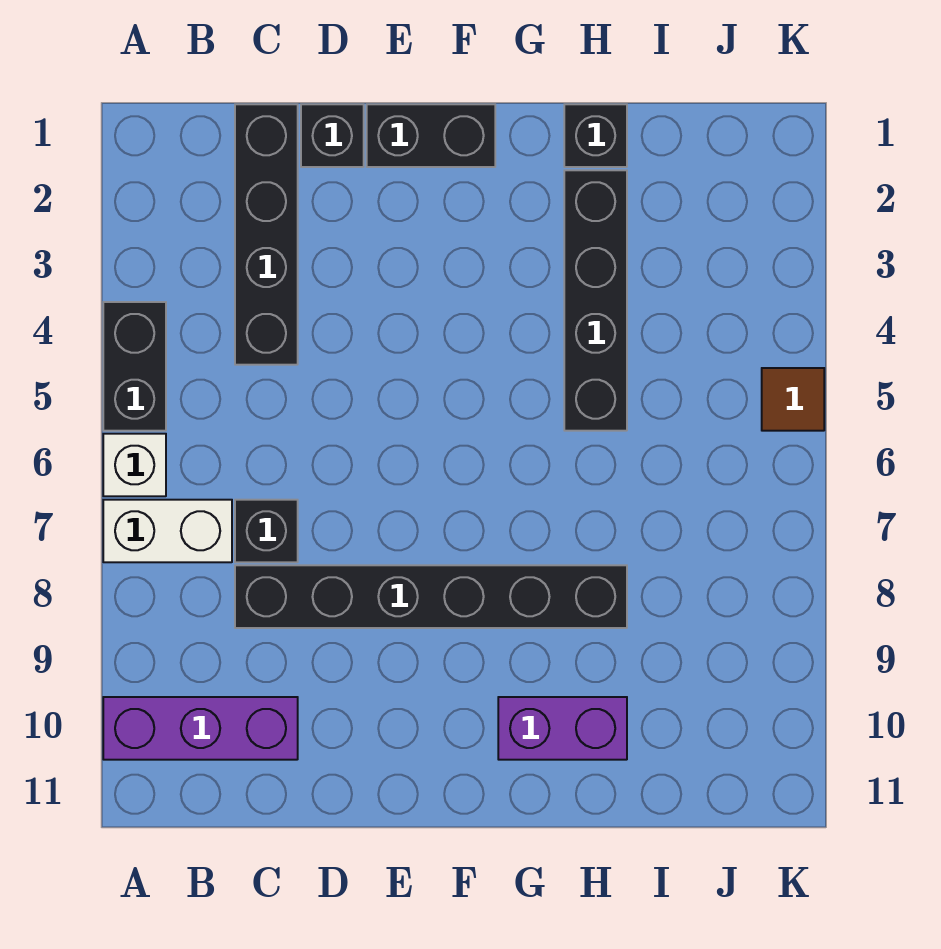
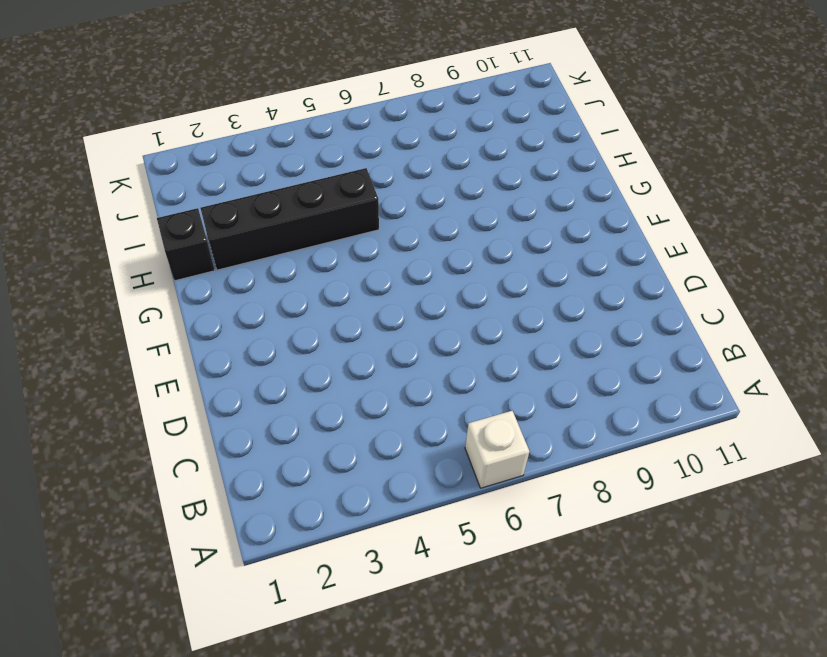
none -> black 1x2 brick [103,302,166,431]
none -> white 1x2 brick [103,500,232,562]
none -> purple 1x3 brick [103,697,298,760]

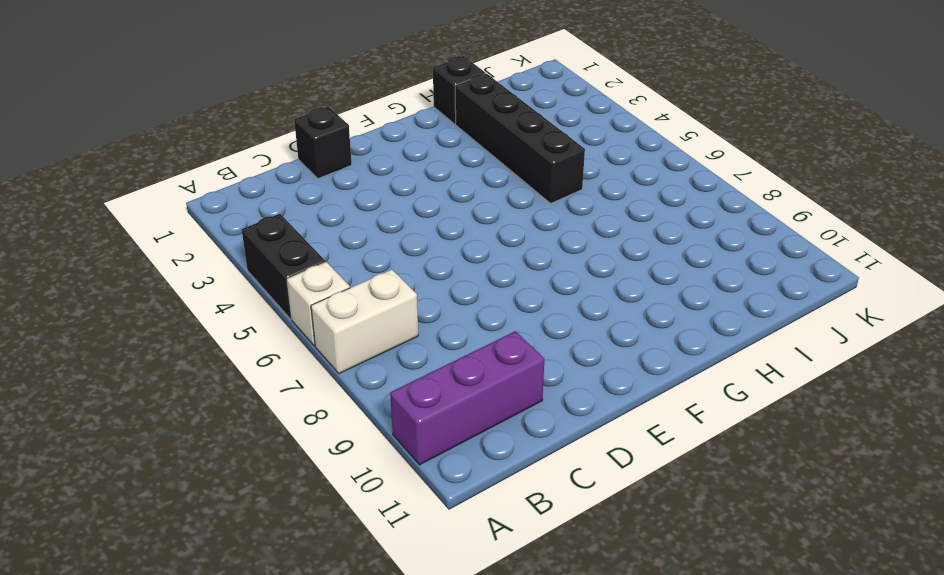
none -> black 1x4 brick [235,104,298,365]
none -> black 1x1 brick [235,500,298,562]
none -> black 1x6 brick [235,565,627,628]

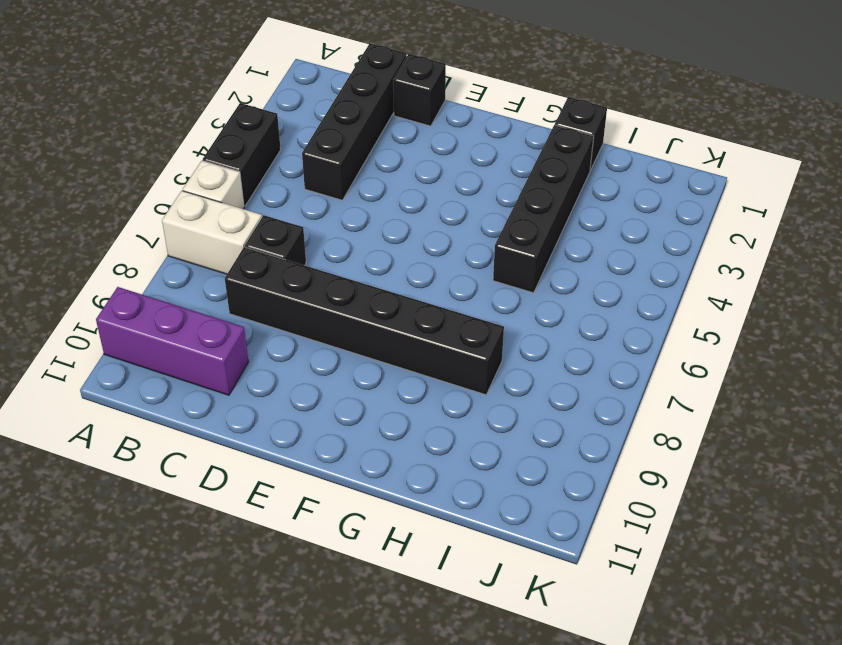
none -> black 1x2 brick [367,104,495,167]
none -> purple 1x2 brick [498,697,627,760]
none -> brown 1x1 tile [762,368,824,431]

